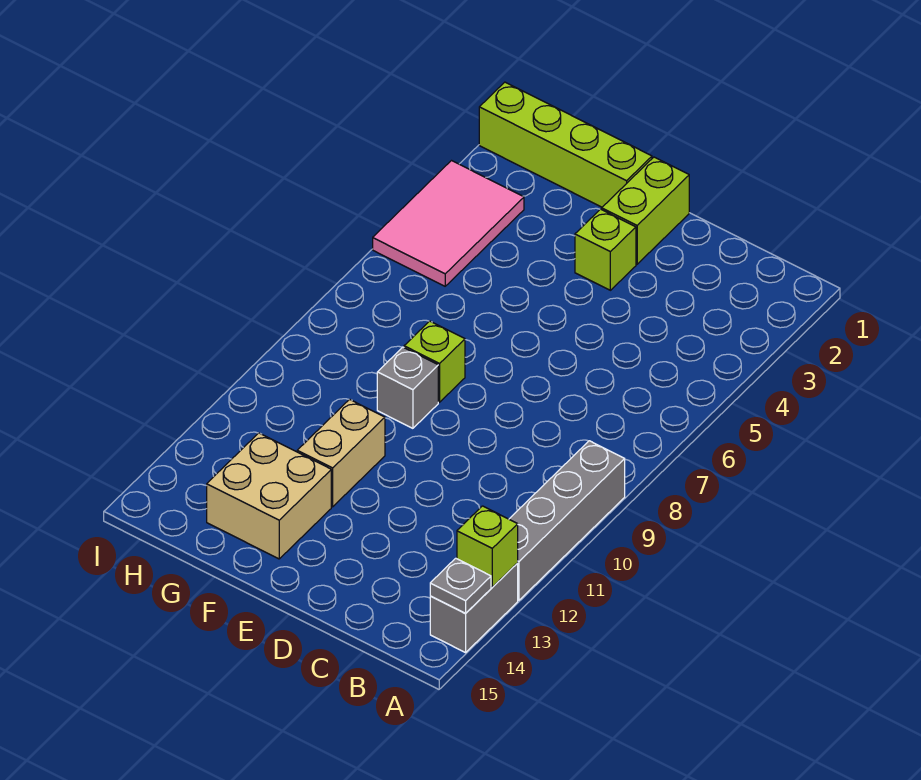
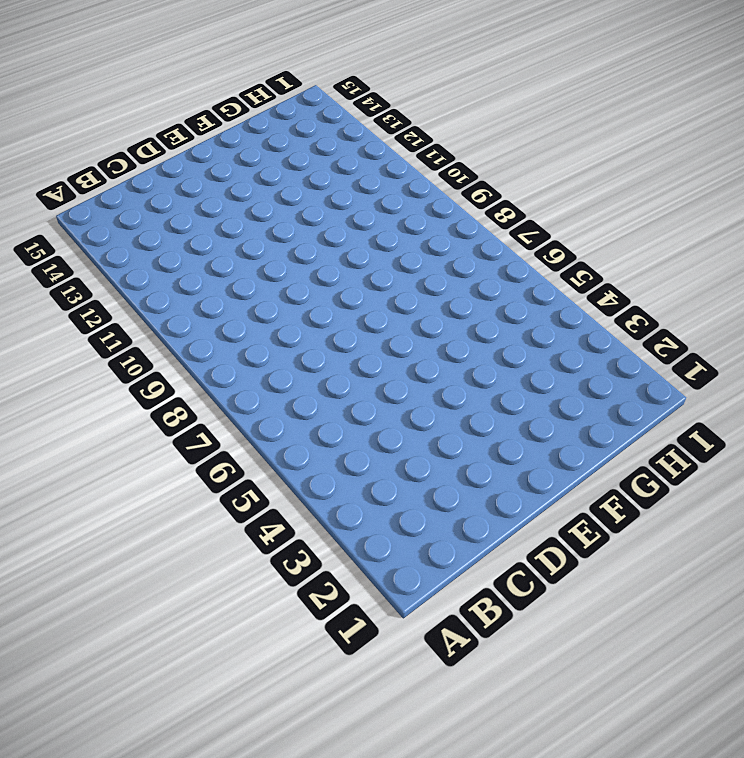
none -> grey 1x4 brick [509,441,625,600]
none -> grey 1x2 brick [430,563,518,653]
none -> lime 1x2 brick [602,157,689,264]

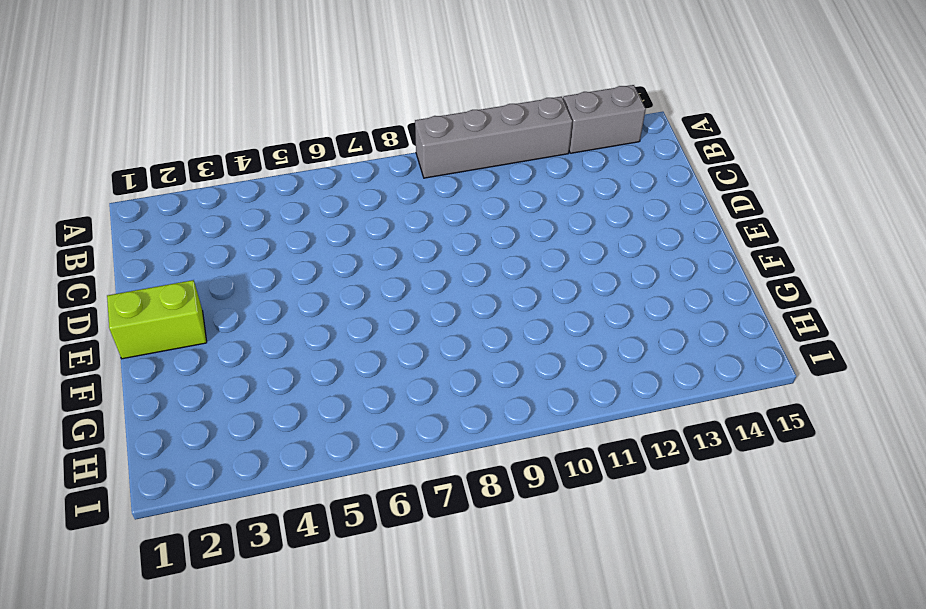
none -> lime 1x1 brick [575,209,636,290]
none -> lime 1x4 brick [479,82,652,207]
none -> lime 1x1 brick [404,321,465,402]

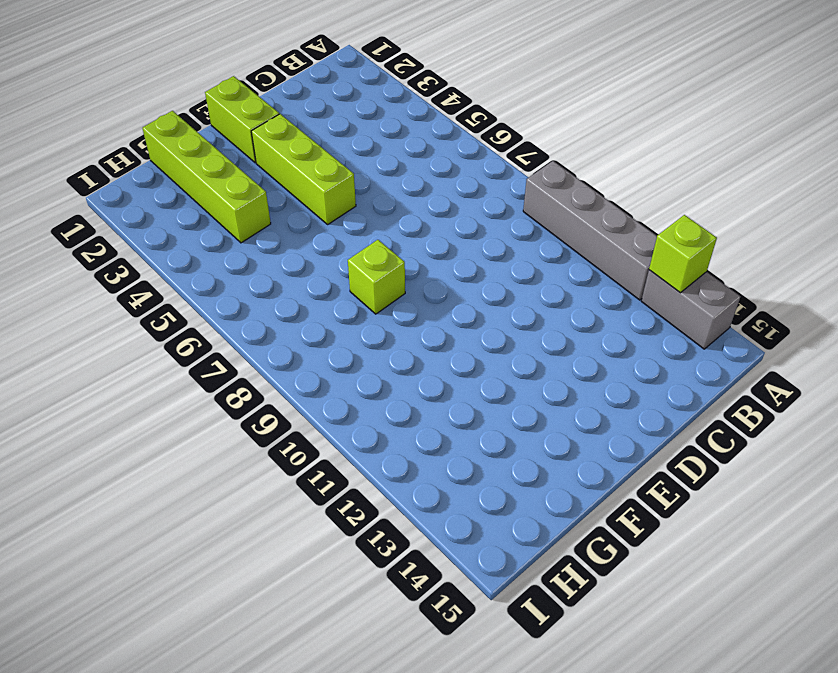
lime 1x3 brick [251,114,356,224] -> lime 1x1 brick [575,209,636,290]
lime 1x4 brick [142,111,271,243] -> lime 1x4 brick turned to [479,82,652,207]
none -> grey 1x1 brick [377,347,438,428]
none -> tan 1x2 brick [297,399,385,507]
none -> tan 2x2 brick [207,433,331,559]

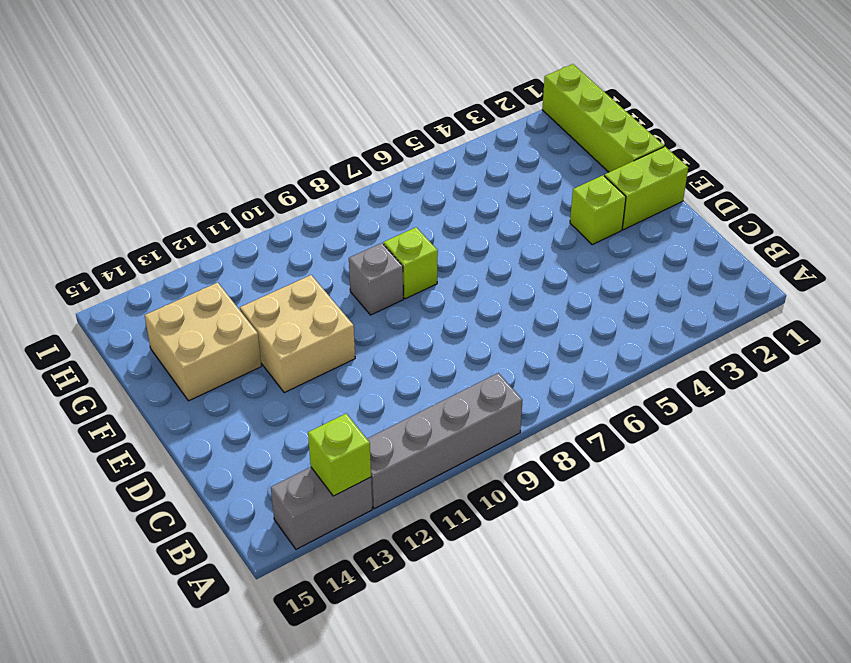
tan 2x2 brick [240,275,355,393] -> tan 1x2 brick [297,399,385,507]
none -> pink 2x3 tile [373,161,524,286]
none -> grey 1x1 plate [430,558,491,613]

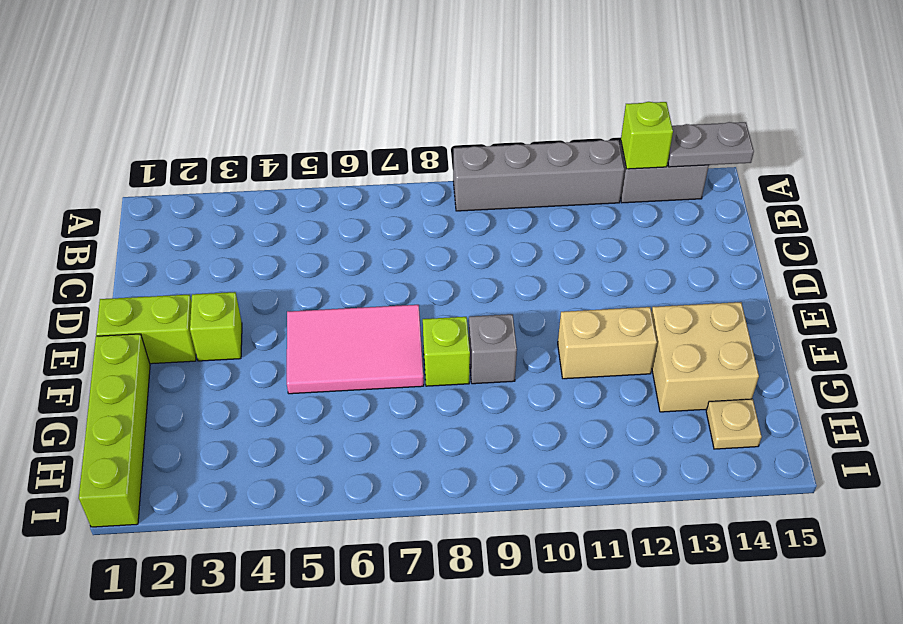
grey 1x2 plate [668,122,754,167] -> grey 1x1 plate [430,558,491,613]
pink 2x3 tile [287,305,424,394] -> pink 2x3 tile moved to [373,161,524,286]
tan 1x1 plate [706,399,762,449] -> none

